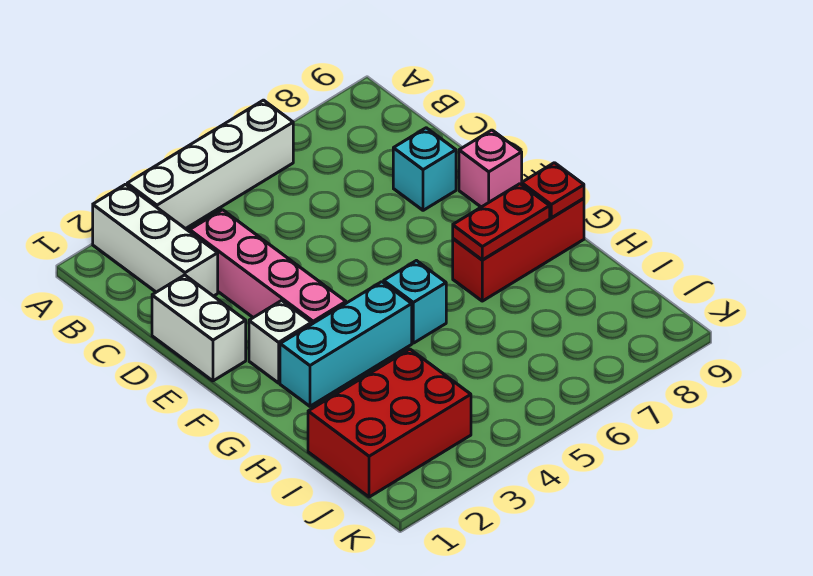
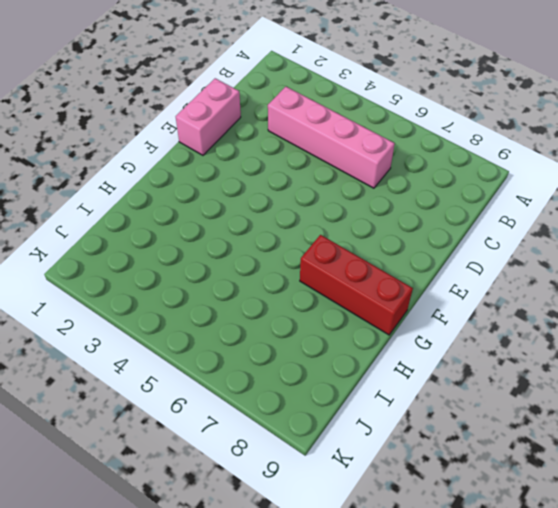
pink 1x4 brick [268,87,395,188] -> pink 1x4 brick turned to [190,210,346,324]
pink 1x2 brick [176,78,241,155] -> white 1x2 brick [152,275,246,381]
none -> white 1x3 brick [93,184,218,296]
none -> white 1x4 brick [127,100,293,229]
none -> cyan 1x1 brick [393,128,456,210]

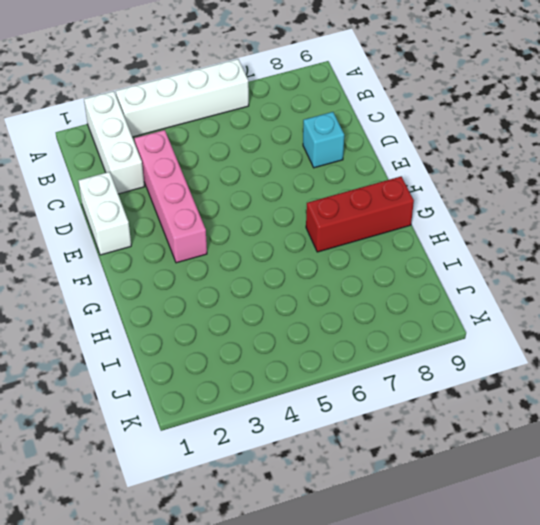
none -> pink 1x1 brick [459,130,522,207]
none -> white 1x1 brick [249,300,311,383]
none -> cyan 1x3 brick [280,282,412,406]

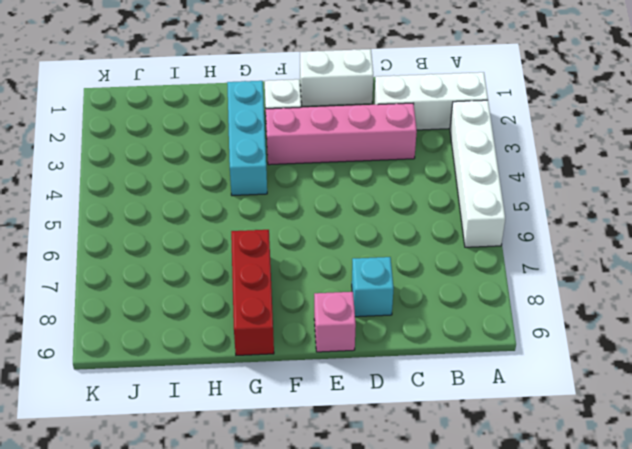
none -> cyan 1x1 brick [384,261,446,343]
none -> red 2x3 brick [308,349,471,497]
none -> red 1x2 plate [453,184,550,260]

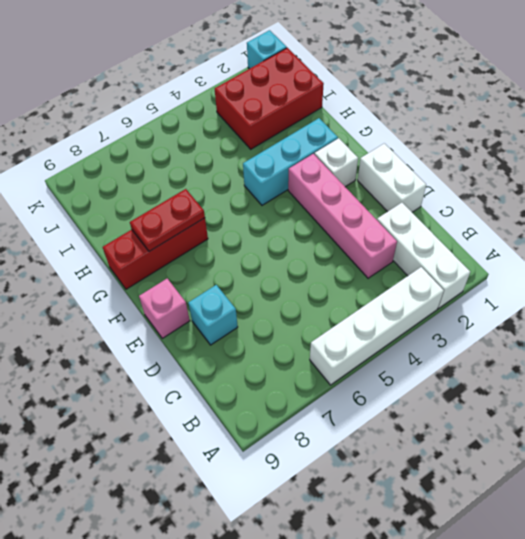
cyan 1x1 brick [247,30,287,69] -> cyan 1x1 brick moved to [384,261,446,343]
none -> red 1x1 plate [522,163,584,218]

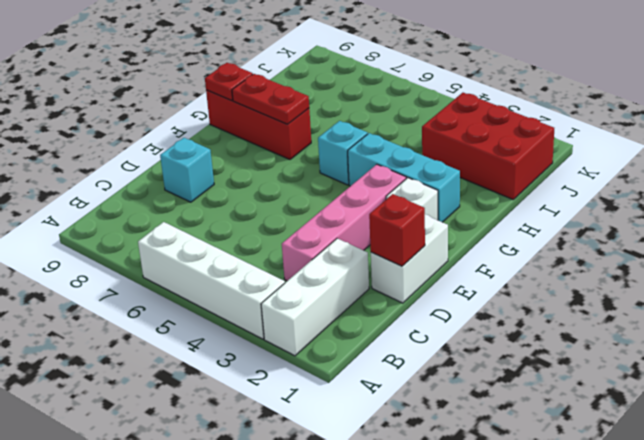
red 1x1 brick [369,194,425,266] -> none
none -> pink 1x1 brick [459,130,522,207]

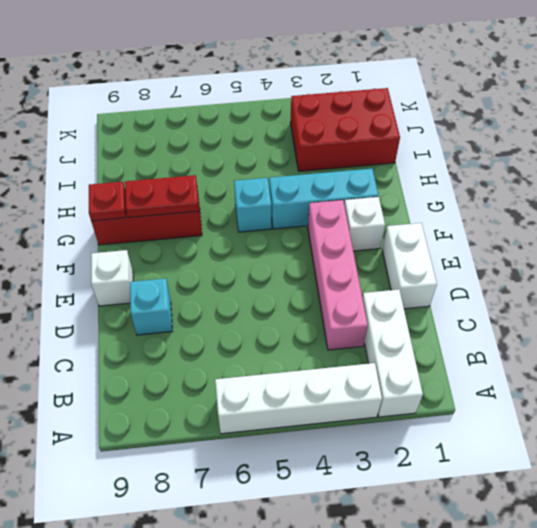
white 1x1 brick [91,250,133,306] -> pink 1x1 brick [459,130,522,207]

